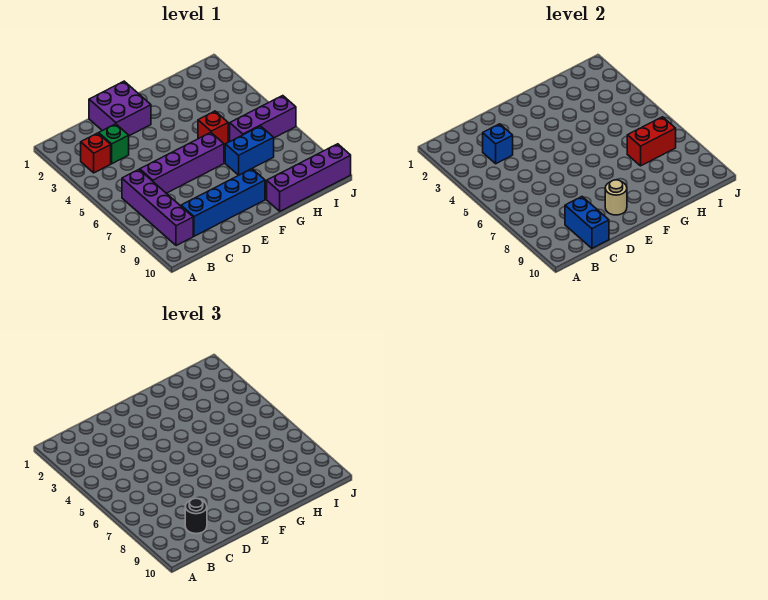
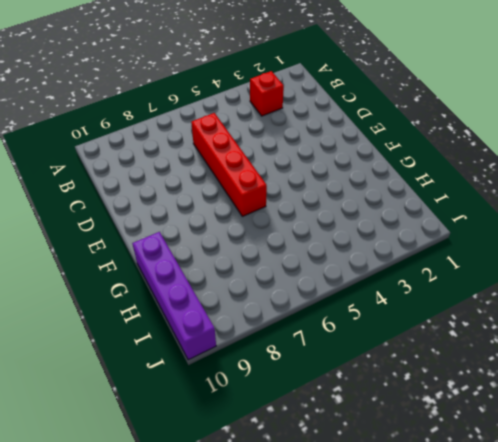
red 1x4 brick [191,113,267,216] -> purple 1x4 brick [140,133,224,193]
none -> purple 1x4 brick [122,170,193,246]
none -> green 1x1 brick [99,124,129,164]
none -> blue 1x4 brick [181,169,265,236]

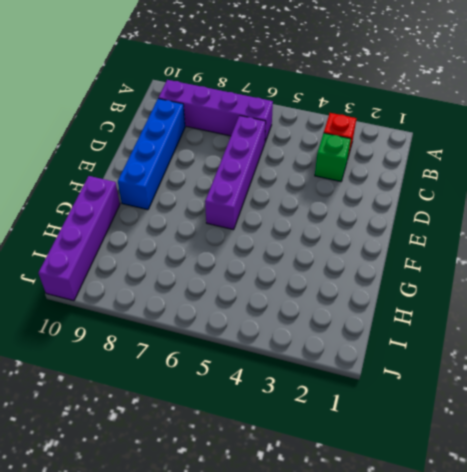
none -> purple 2x2 brick [89,81,151,136]
none -> red 1x1 brick [198,111,228,144]
none -> blue 1x2 brick [225,126,274,175]

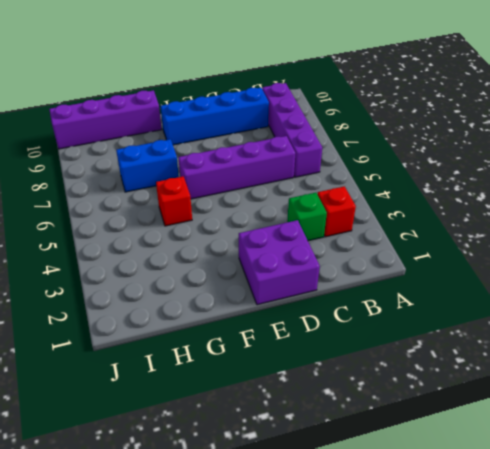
none -> purple 1x3 brick [230,96,296,141]
none -> blue 1x1 brick [483,124,513,164]
none -> blue 1x2 brick [565,197,609,248]

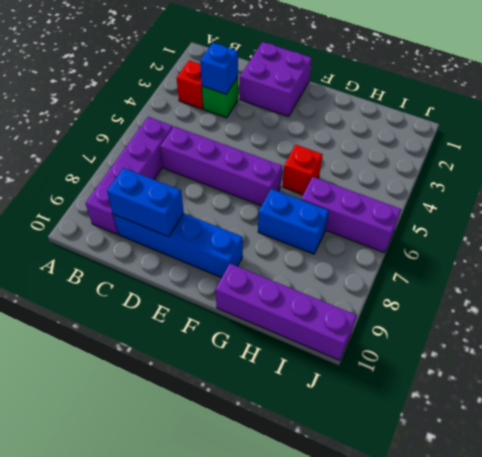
blue 1x2 brick [107,168,184,237] -> blue 1x2 brick turned to [565,197,609,248]
none -> tan 1x1 round brick [605,180,627,215]
none -> red 1x2 brick [627,117,676,166]
none -> black 1x1 round brick [185,498,207,534]

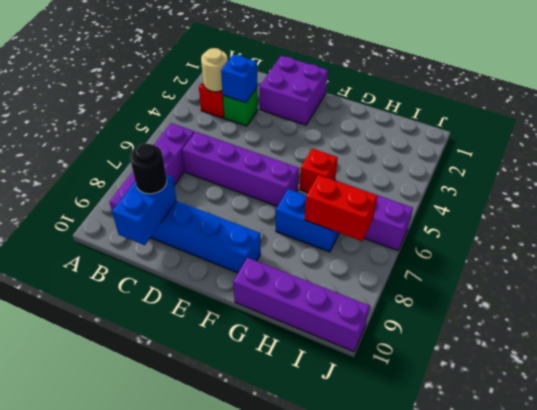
tan 1x1 round brick [201,48,228,92] -> tan 1x1 round brick moved to [605,180,627,215]

